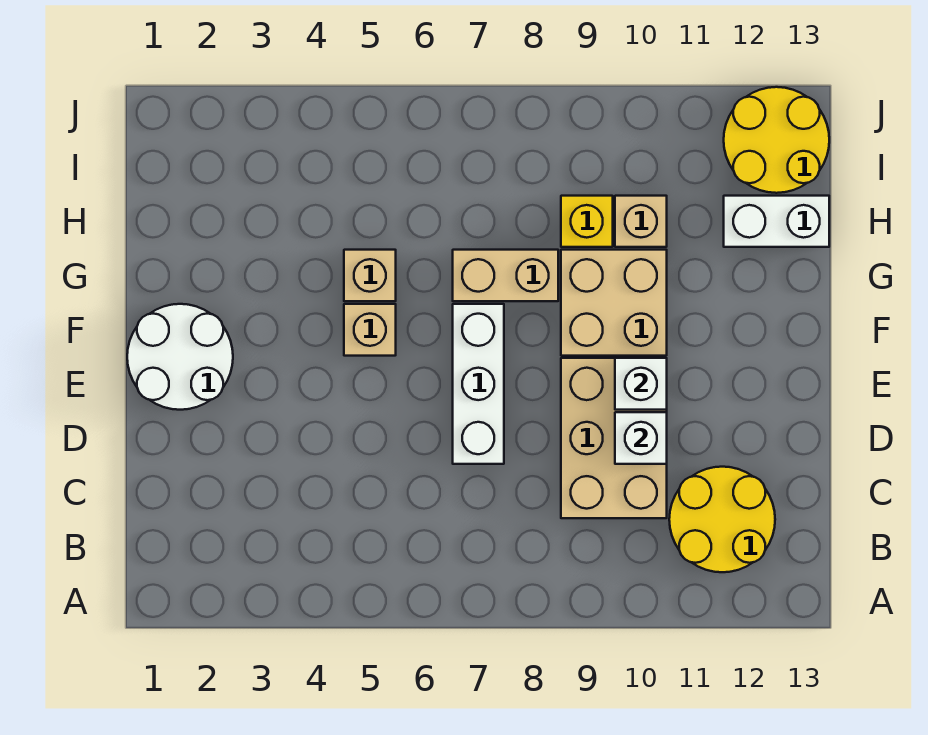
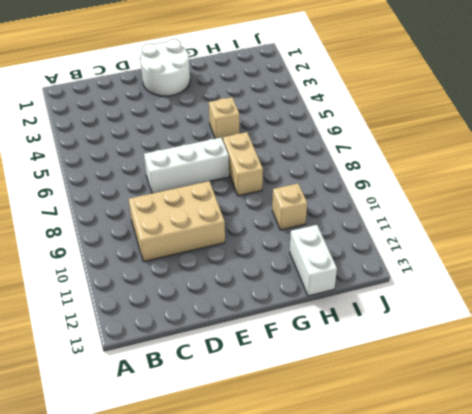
none -> yellow 2x2 round brick [669,467,775,572]
none -> tan 1x1 brick [344,304,396,356]
none -> tan 2x2 brick [561,250,667,356]

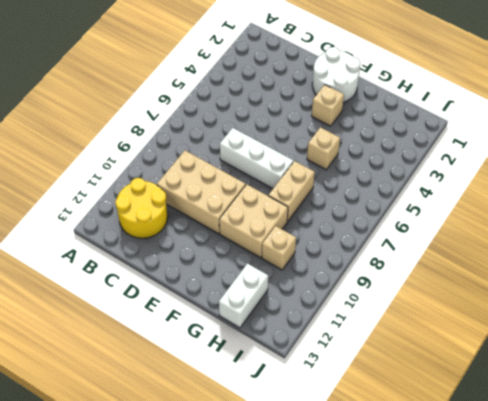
tan 1x1 brick [312,85,344,126] -> tan 1x1 brick moved to [344,304,396,356]
none -> yellow 1x1 brick [561,196,613,247]
none -> yellow 2x2 round brick [724,87,829,193]
none -> white 1x1 brick [615,412,667,464]

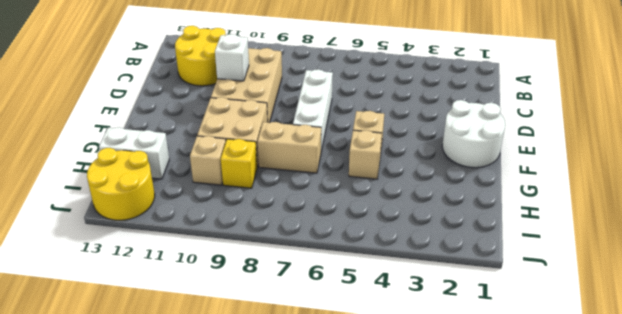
none -> white 1x1 brick [615,358,667,410]

